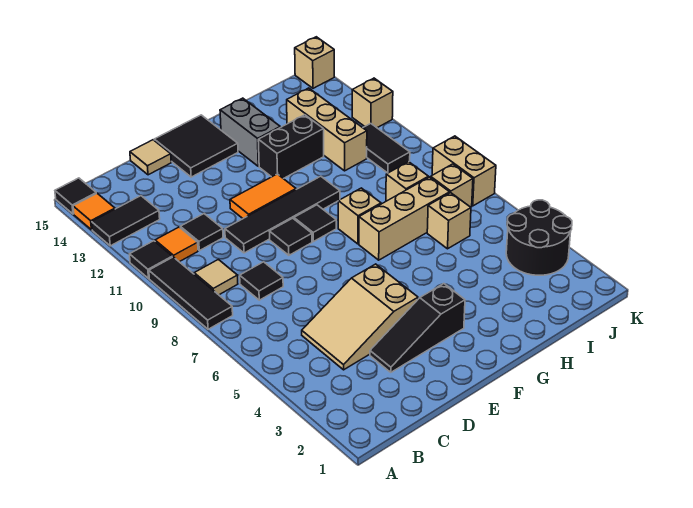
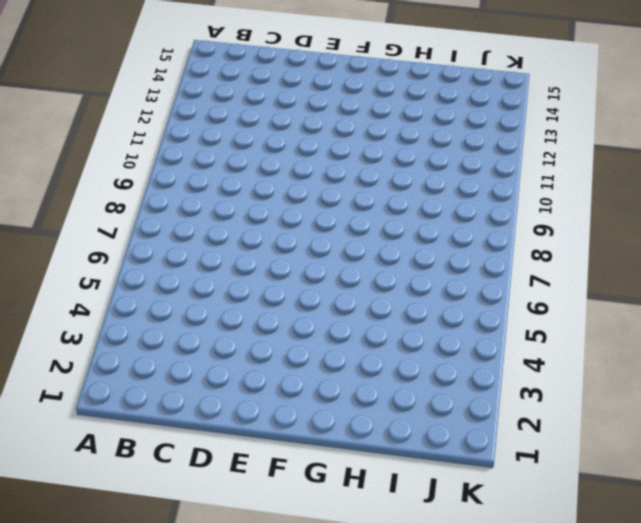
none -> black 1x3 tile [149,257,233,329]
none -> black 1x1 tile [130,241,172,278]
none -> black 1x2 tile [92,196,160,246]
none -> orange 1x1 tile [73,193,115,230]

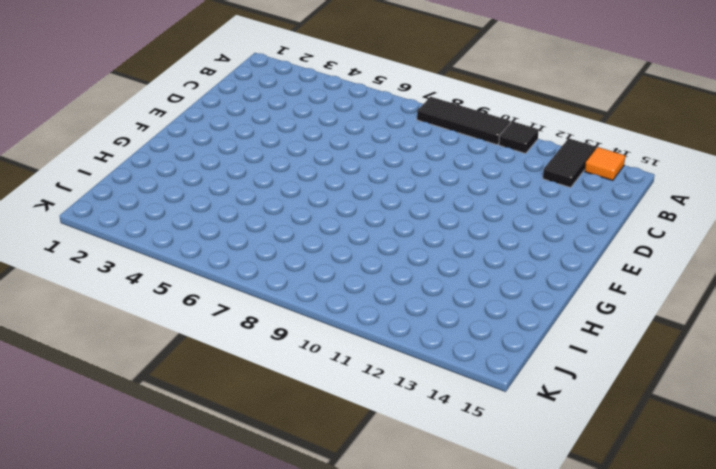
none -> black 1x1 tile [55,178,96,214]
none -> tan 1x1 tile [194,259,238,295]
none -> orange 1x1 tile [155,227,198,262]
none -> tan 2x3 slope [302,264,418,370]

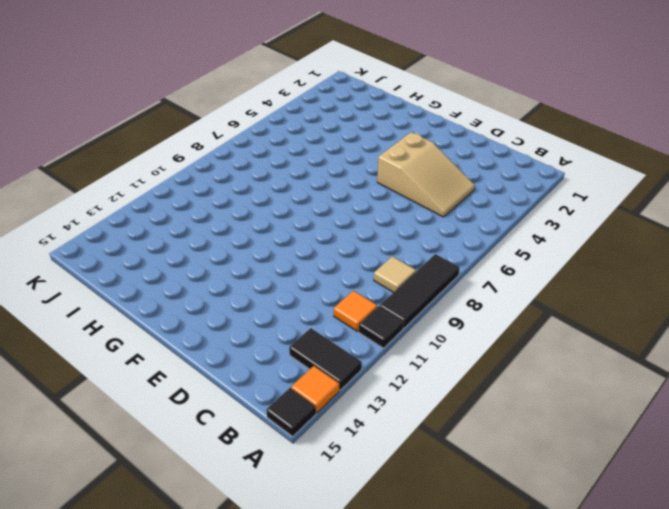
none -> black 1x1 tile [240,262,283,300]
none -> black 1x1 tile [180,214,223,251]
none -> black 1x3 slope [370,284,465,372]
none -> black 1x4 tile [225,176,340,253]

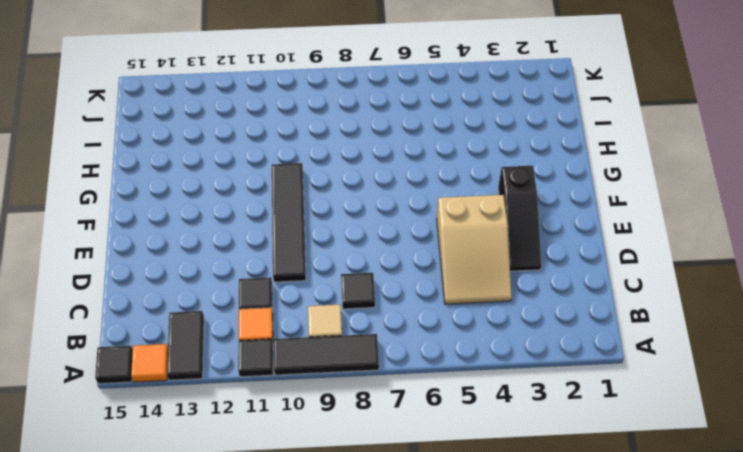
none -> tan 1x1 tile [130,140,171,175]
none -> black 1x1 tile [269,218,312,255]
none -> orange 1x2 tile [230,174,296,218]
none -> black 2x2 tile [154,115,238,177]

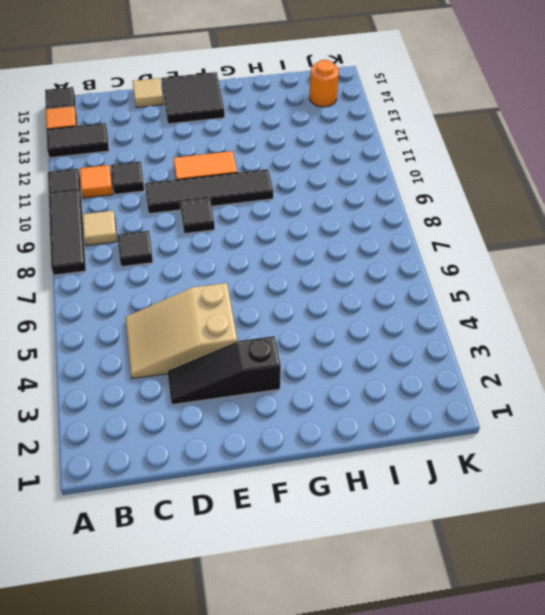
orange 1x1 round brick [310,60,339,107] -> none
none -> black 1x1 tile [294,205,336,242]
none -> tan 1x3 brick [359,177,450,260]
none -> tan 1x1 brick [338,188,381,244]
none -> black 1x2 brick [258,115,324,179]

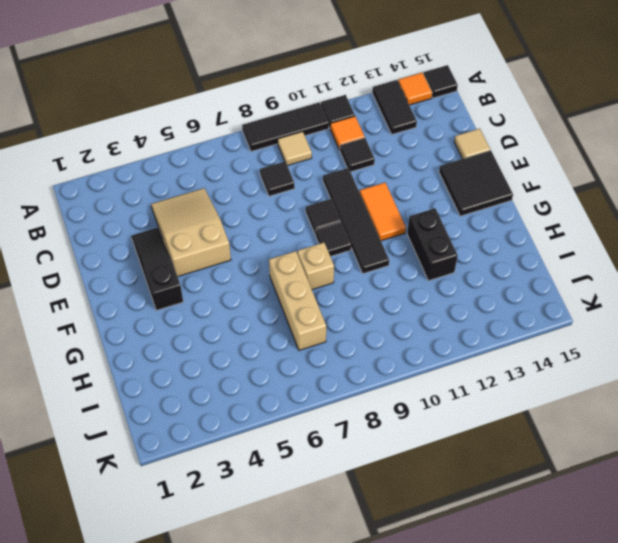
none -> grey 1x2 brick [220,98,280,166]
none -> tan 1x1 brick [427,193,471,249]
none -> tan 1x1 brick [386,162,428,201]
none -> tan 1x3 brick [287,88,367,171]

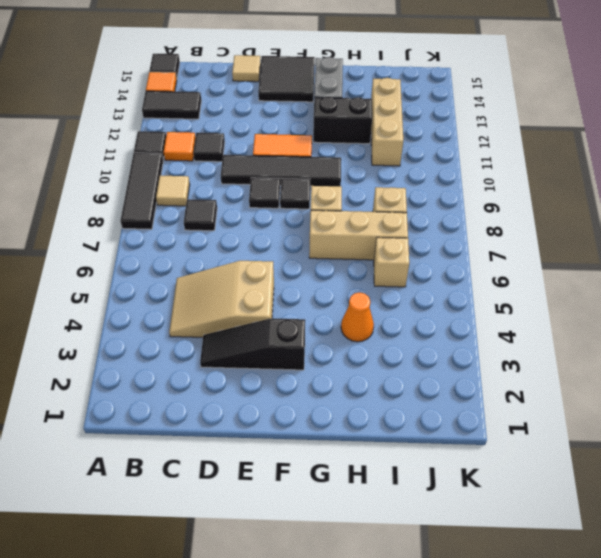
orange 1x1 cone [341,292,374,342] -> none
none -> black 2x2 round brick [506,200,572,275]
none -> tan 1x1 brick [431,164,473,207]
none -> black 1x2 tile [363,124,410,173]
none -> tan 1x2 brick [432,136,496,206]

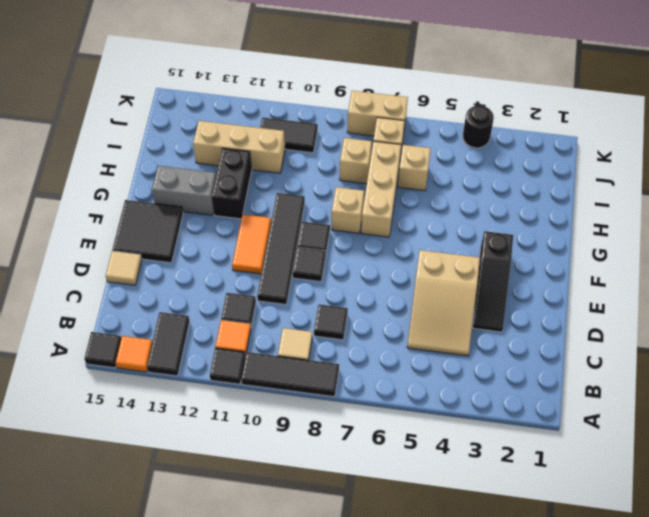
black 1x1 round brick [463,106,494,148] -> black 2x2 round brick [506,200,572,275]
none -> tan 1x1 brick [352,78,393,128]
none -> tan 1x1 brick [295,37,334,88]

